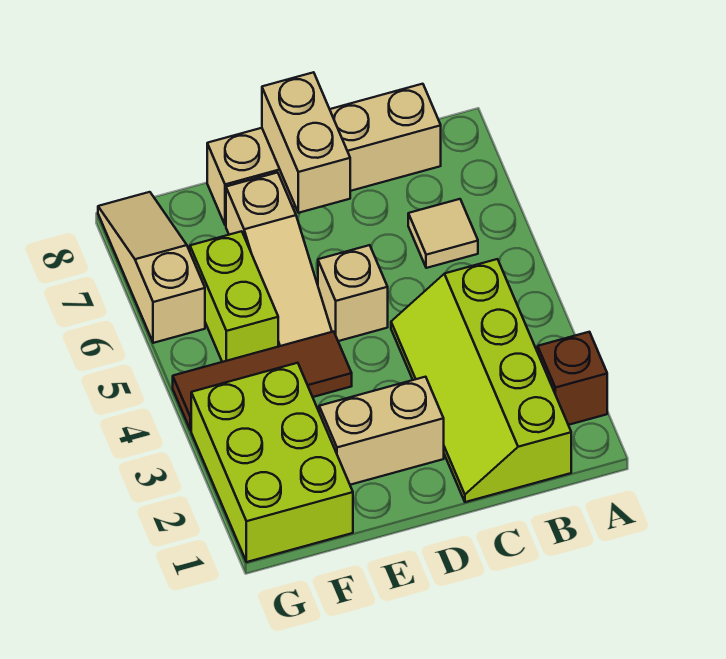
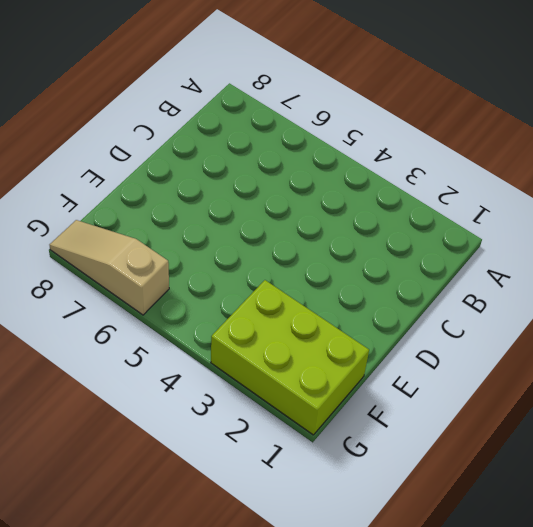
none -> brown 1x1 brick [538,332,607,425]
none -> lime 2x4 slope [391,259,571,502]
none -> tan 1x1 tile [408,199,478,268]

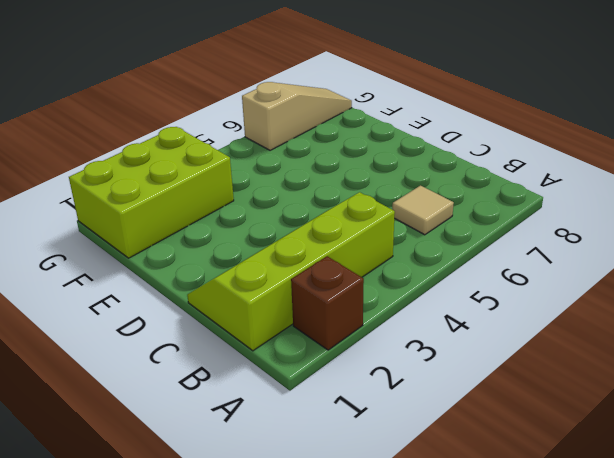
none -> tan 1x4 brick [207,84,441,225]
none -> tan 1x2 brick [319,377,444,485]
none -> tan 1x1 brick [318,245,388,341]

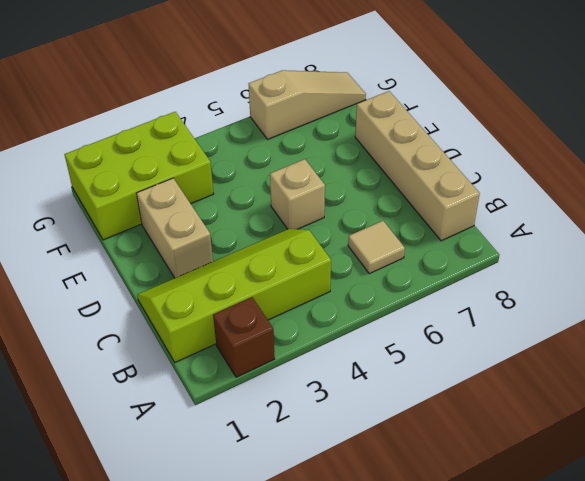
none -> brown 1x3 tile [173,332,352,430]
none -> tan 1x3 slope [226,172,332,347]
none -> lime 1x2 brick [190,231,278,362]

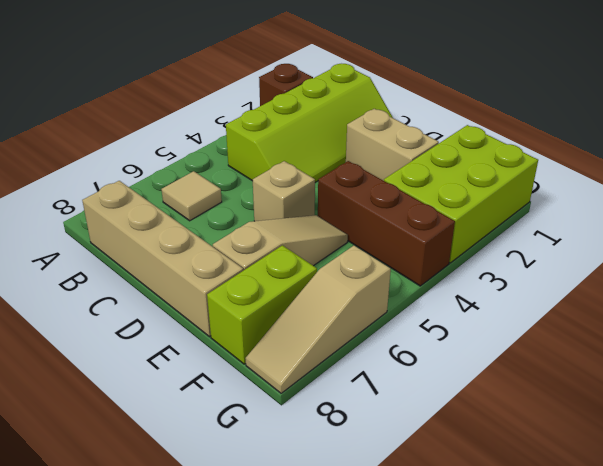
brown 1x3 brick [318,161,455,286] -> brown 1x3 tile [173,332,352,430]
lime 1x2 brick [207,245,317,364] -> lime 1x2 brick moved to [190,231,278,362]
none -> tan 1x2 brick [262,72,350,213]

